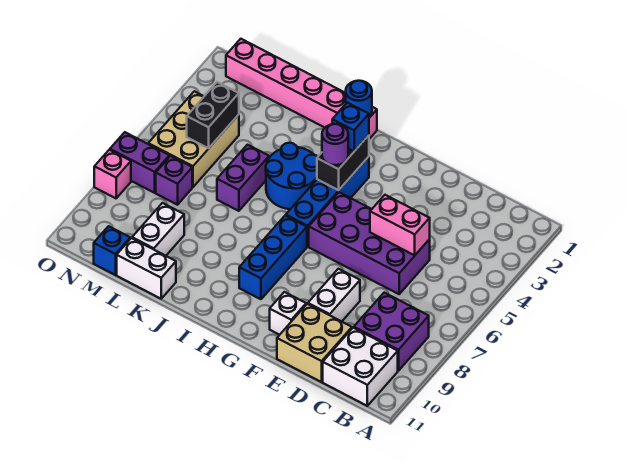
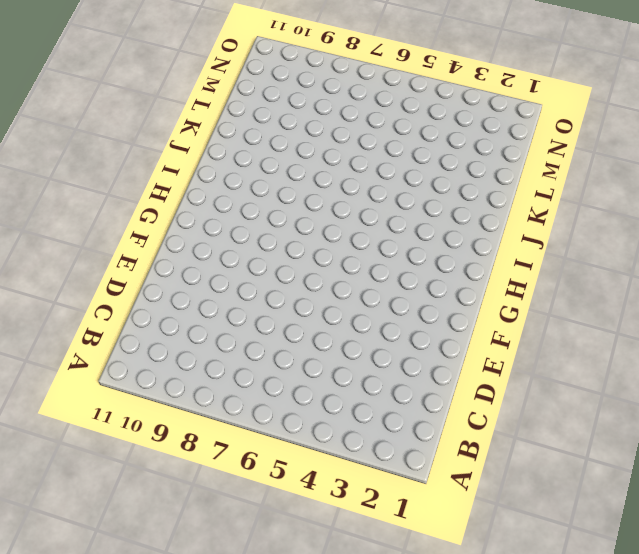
none -> purple 2x2 brick [354,293,429,371]
none -> white 2x2 brick [323,328,398,406]
none -> purple 2x4 brick [309,192,430,294]

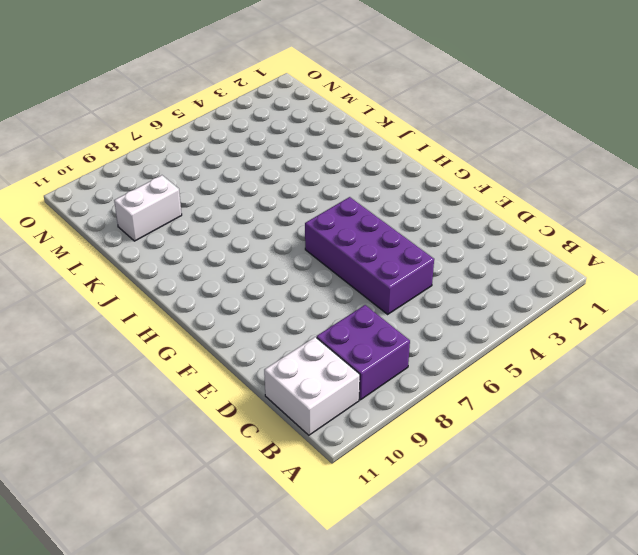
none -> tan 2x2 brick [277,304,352,382]
none -> white 1x2 brick [308,269,360,322]
none -> white 1x1 brick [270,292,306,335]

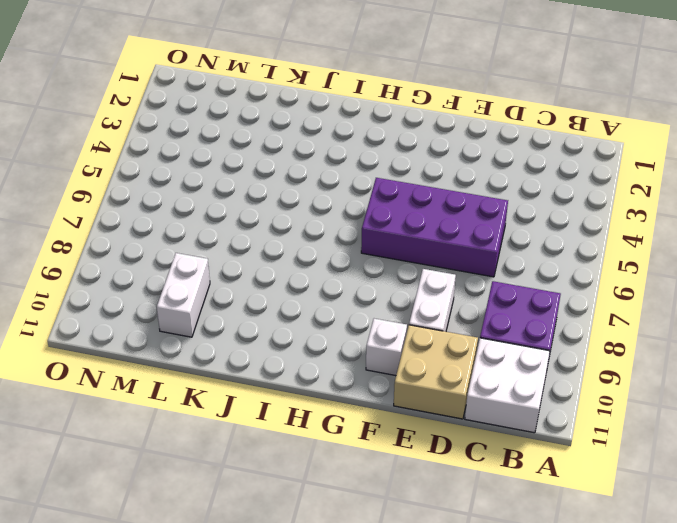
none -> blue 1x4 brick [286,157,369,247]
none -> blue 1x3 brick [239,215,307,299]
none -> pink 1x6 brick [226,39,377,139]

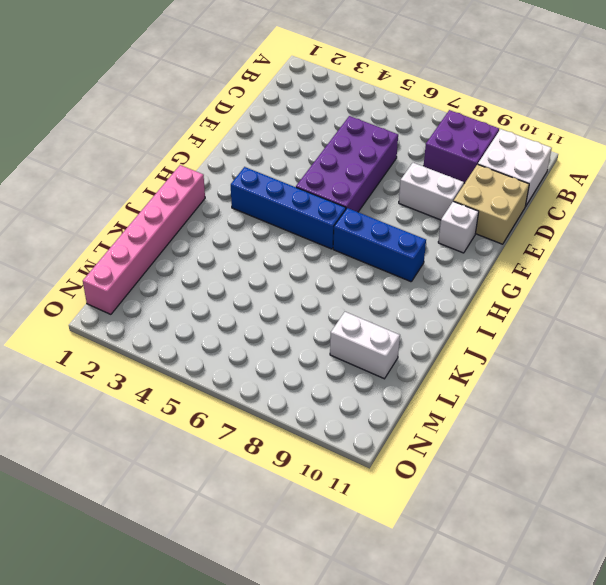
none -> blue 2x2 round brick [266,143,318,209]
none -> purple 1x2 brick [217,145,269,211]
none -> white 1x2 brick [117,238,176,299]

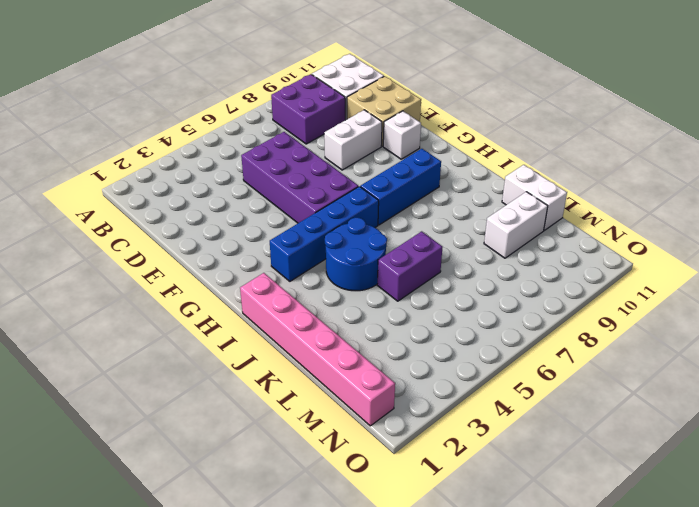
none -> tan 2x3 brick [148,91,239,187]
none -> purple 1x1 brick [156,156,192,205]
none -> blue 1x1 brick [94,226,130,275]

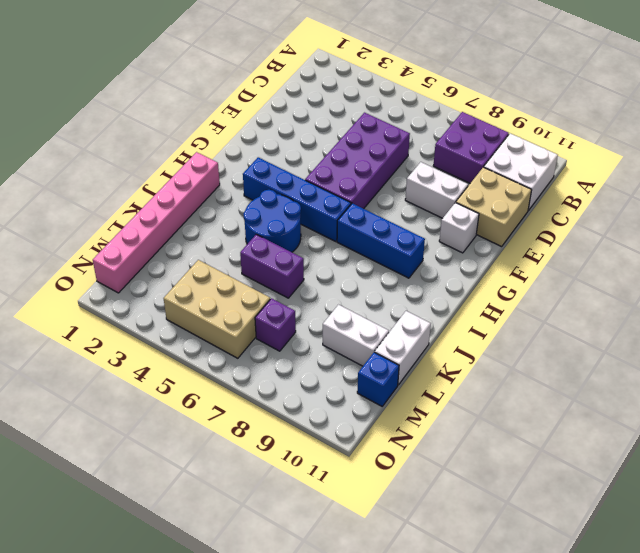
none -> purple 1x2 brick [110,132,169,193]
none -> pink 1x1 brick [94,150,131,198]
none -> pink 1x2 brick [370,195,430,255]

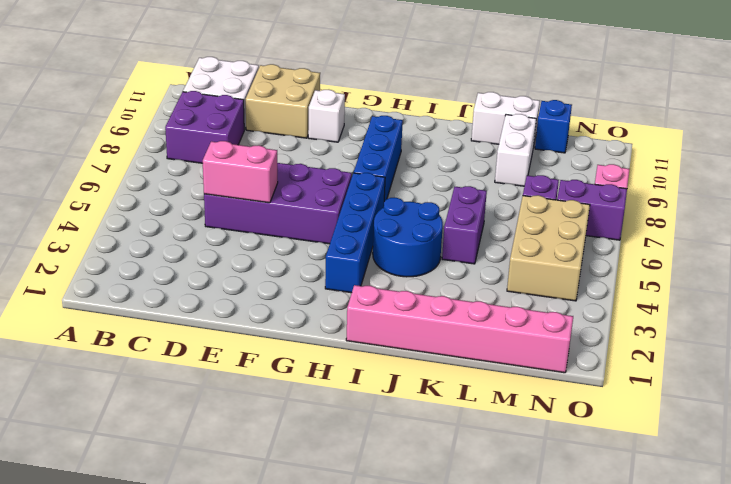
none -> white 1x2 brick [308,269,360,322]
none -> black 1x2 brick [317,135,369,190]
none -> blue 1x1 round brick [346,81,372,118]

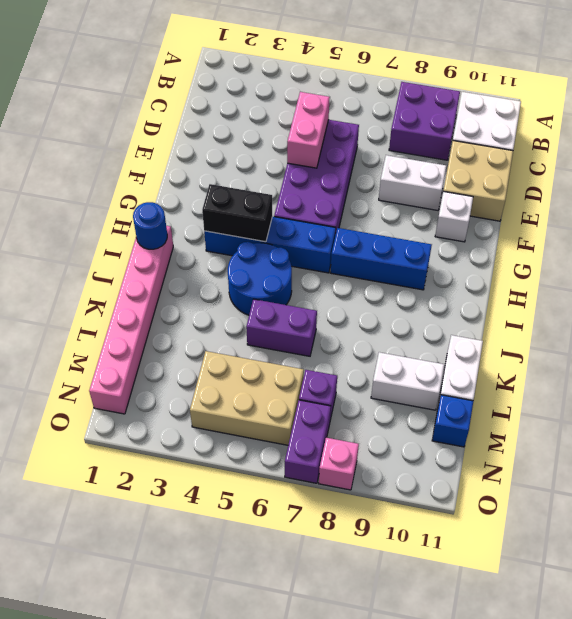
none -> black 1x2 brick [187,82,239,148]
none -> blue 1x1 brick [332,103,369,151]
none -> purple 1x1 round brick [322,124,348,165]

